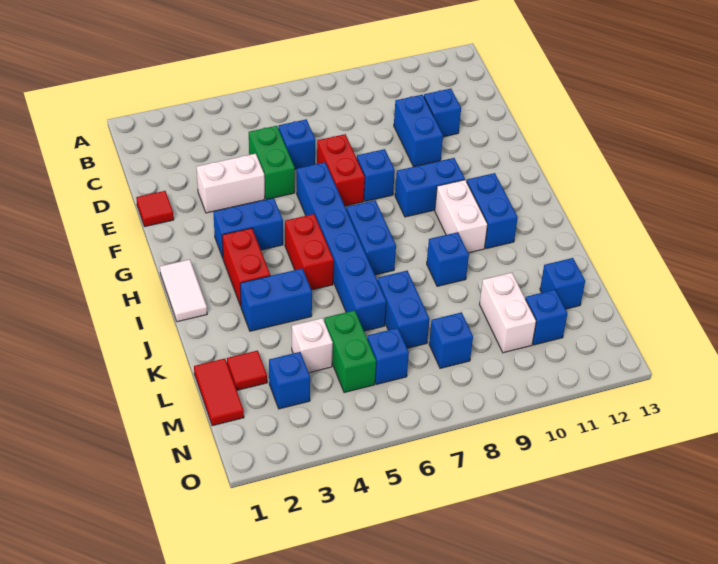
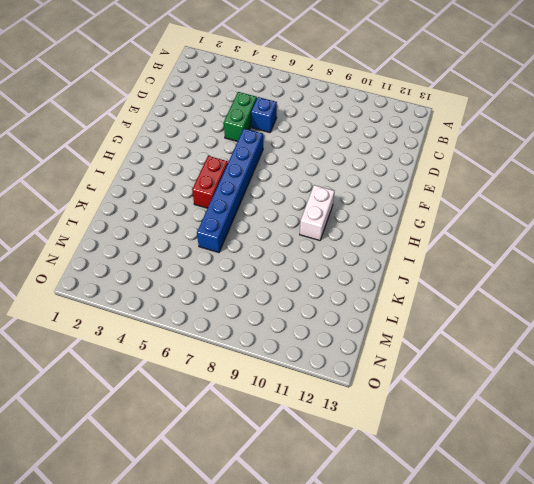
none -> blue 1x2 brick [394,95,443,167]
none -> blue 1x1 brick [424,89,461,137]
none -> red 1x1 tile [136,191,174,227]
none -> white 1x2 brick [197,154,265,213]

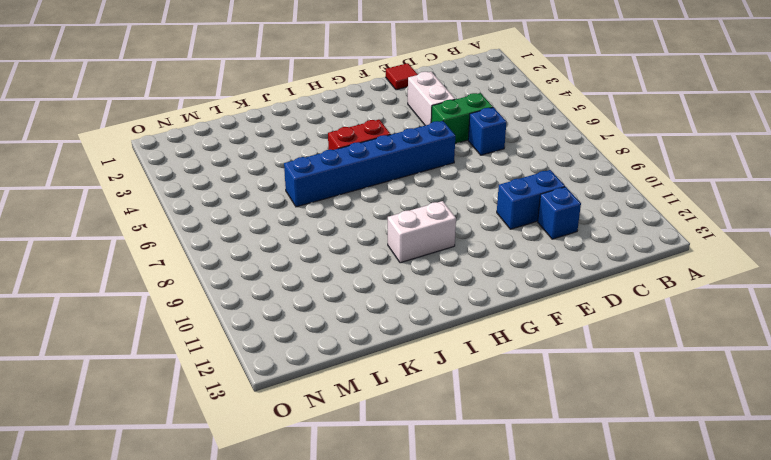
none -> red 1x2 brick [317,134,365,206]
none -> blue 1x1 brick [357,149,395,202]
none -> blue 1x2 brick [213,198,283,258]
none -> blue 1x2 brick [395,158,465,217]

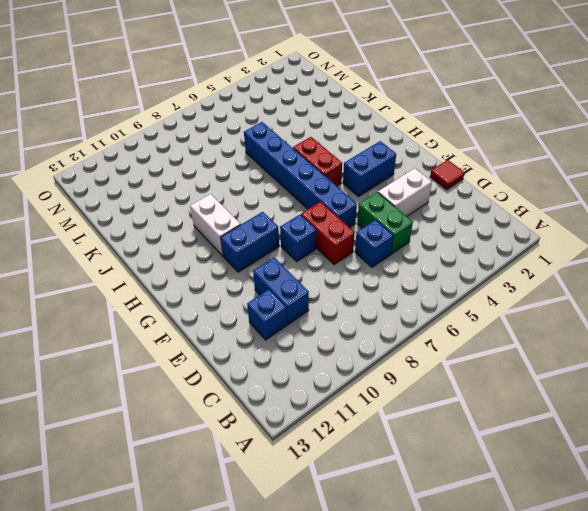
none -> white 1x2 tile [160,259,207,322]
none -> red 1x2 brick [222,228,270,306]
none -> blue 1x2 brick [346,200,396,275]
none -> blue 1x2 brick [467,173,518,249]

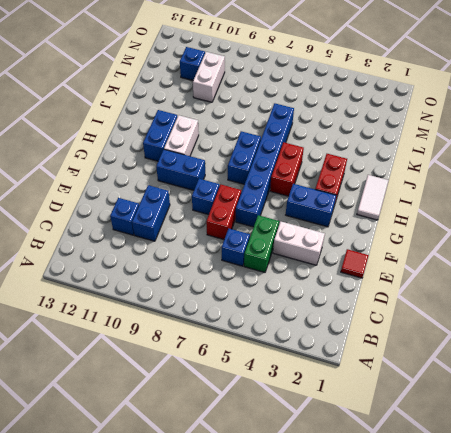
none -> blue 1x2 brick [240,269,312,331]
none -> blue 1x1 brick [427,232,469,286]
none -> blue 1x2 brick [377,271,429,348]
none -> red 1x2 tile [194,359,244,426]

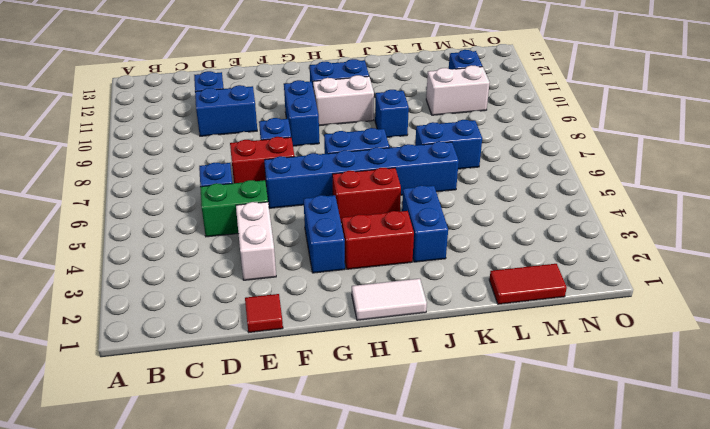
none -> red 1x1 tile [227,351,267,390]
none -> white 1x1 brick [292,318,333,373]
none -> green 1x2 brick [324,310,376,393]
none -> blue 1x1 brick [540,258,585,309]

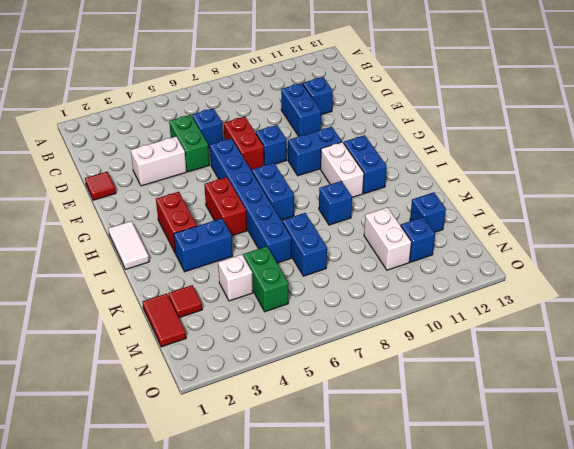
none -> blue 1x2 brick [213,198,283,258]
none -> blue 1x1 brick [269,352,310,409]
none -> blue 1x1 brick [367,328,409,384]
none -> blue 1x1 brick [429,312,473,368]

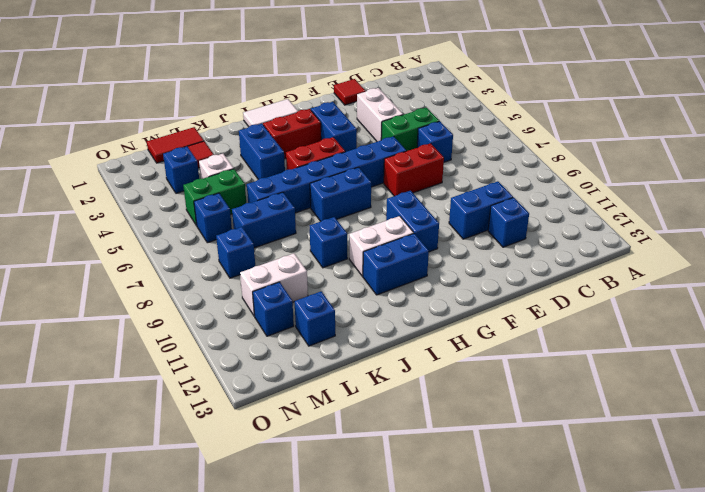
none -> blue 1x1 brick [357,149,395,202]

